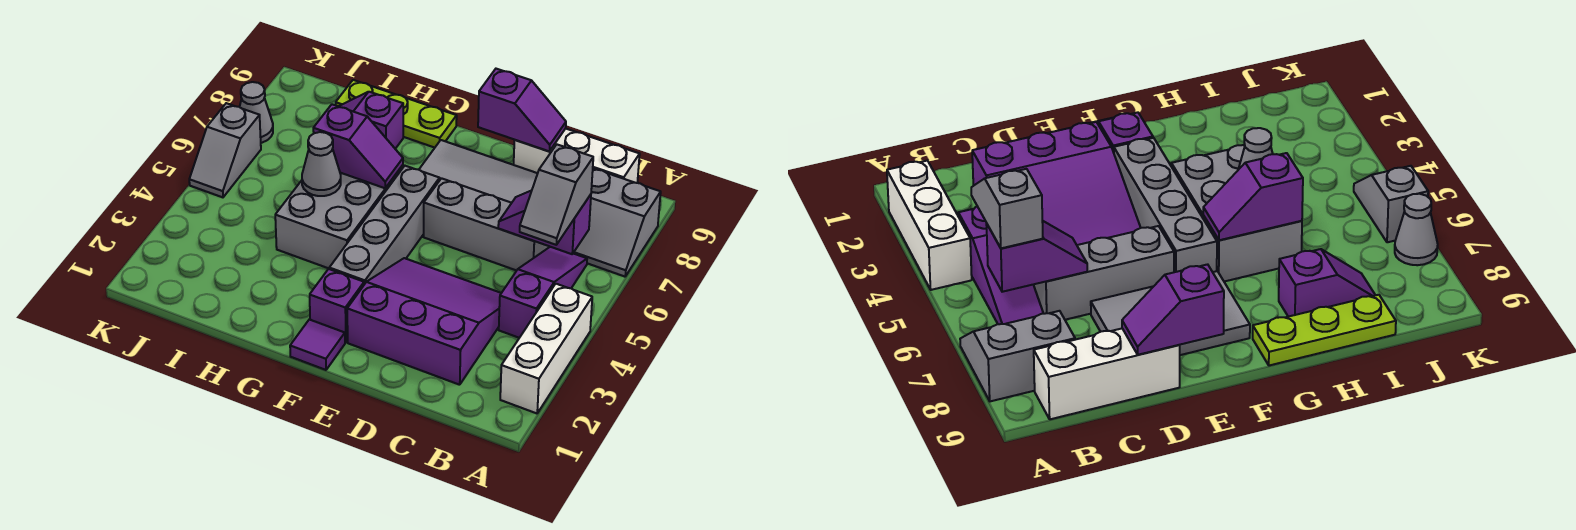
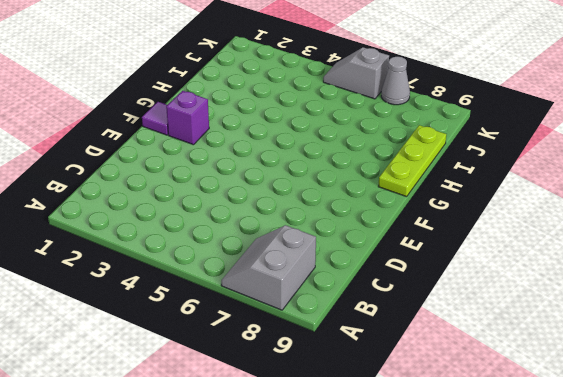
none -> white 1x3 brick [500,284,592,413]
none -> purple 1x3 slope [499,247,587,338]
none -> white 1x3 brick [514,129,640,183]

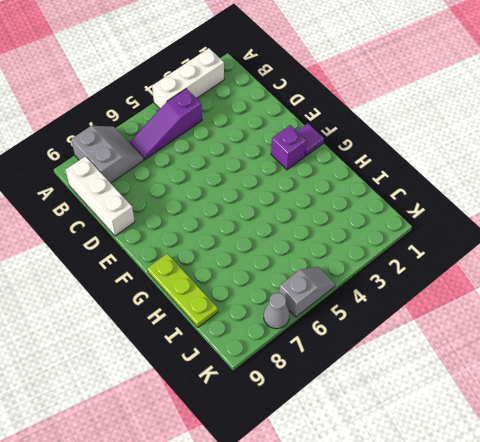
none -> purple 3x3 slope [347,258,501,385]
none -> grey 1x3 brick [423,178,550,271]
none -> grey 2x3 tile [419,140,538,203]

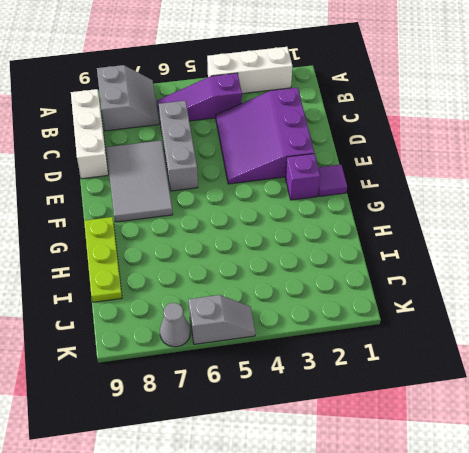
none -> grey 1x4 brick [329,166,440,284]
none -> grey 2x3 brick [275,165,403,268]
none -> purple 1x2 slope [339,92,403,149]

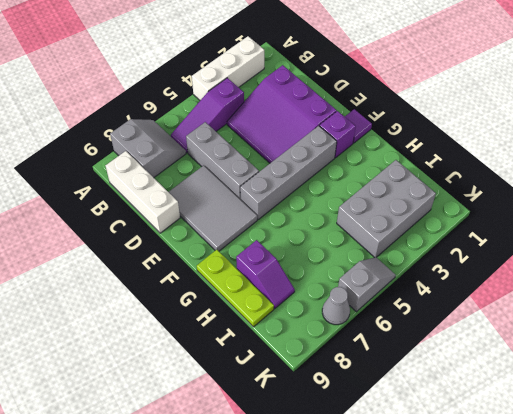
grey 2x3 brick [337,160,436,258] -> grey 2x3 brick moved to [275,165,403,268]
none -> purple 1x2 slope [498,191,591,254]
none -> purple 1x2 slope [478,69,566,151]
none -> purple 1x2 slope [313,104,403,188]

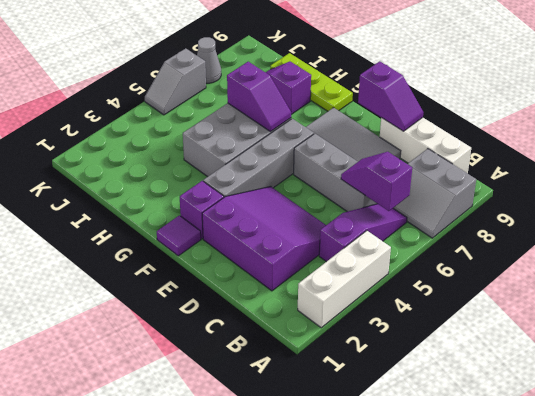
none -> grey 1x1 cone [302,132,341,196]
none -> grey 1x2 slope [520,144,593,245]

